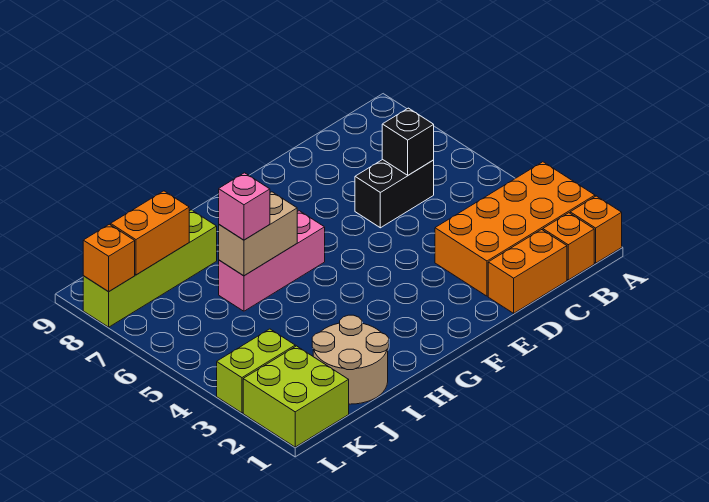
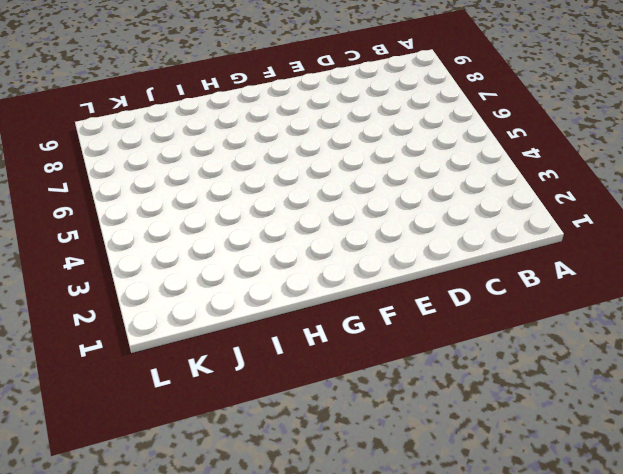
none -> orange 1x1 brick [570,196,622,263]
none -> orange 2x4 brick [435,162,595,296]
none -> orange 1x1 brick [543,213,594,280]

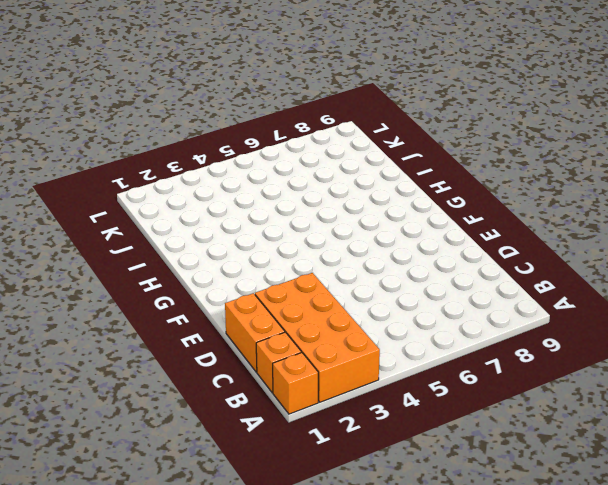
none -> black 1x2 brick [355,160,434,228]
none -> pink 1x3 brick [219,211,325,311]
none -> tan 2x2 round brick [312,315,389,404]

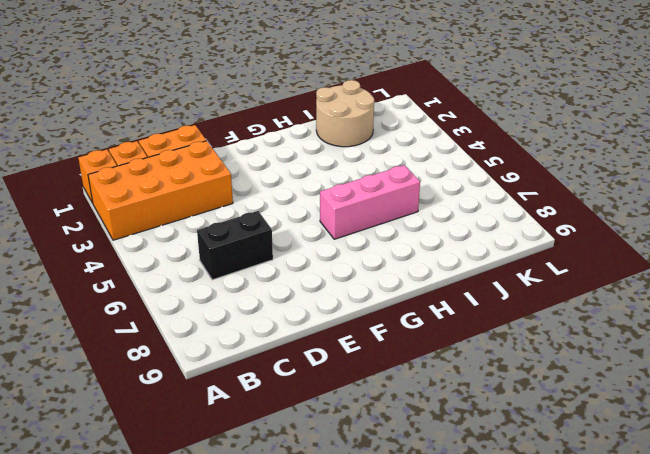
none -> lime 1x4 brick [83,210,217,327]
none -> lime 2x2 brick [243,346,349,447]
none -> lime 1x2 brick [217,329,295,413]

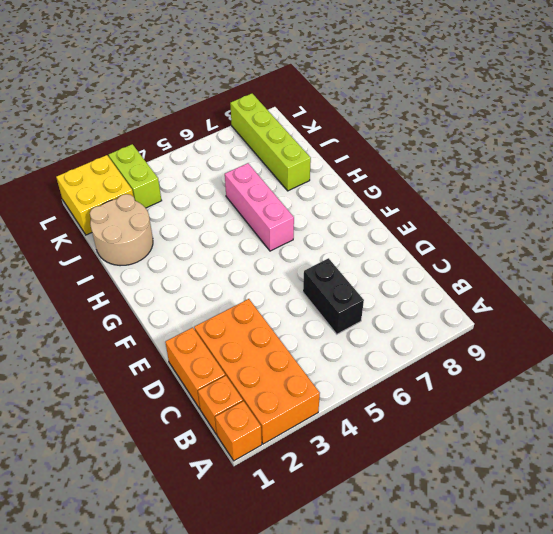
yellow 2x2 brick [56,155,134,235] -> lime 2x2 brick [243,346,349,447]
none -> black 1x1 brick [382,108,434,175]
none -> tan 1x2 brick [219,192,297,276]
none -> orange 1x2 brick [111,191,189,275]

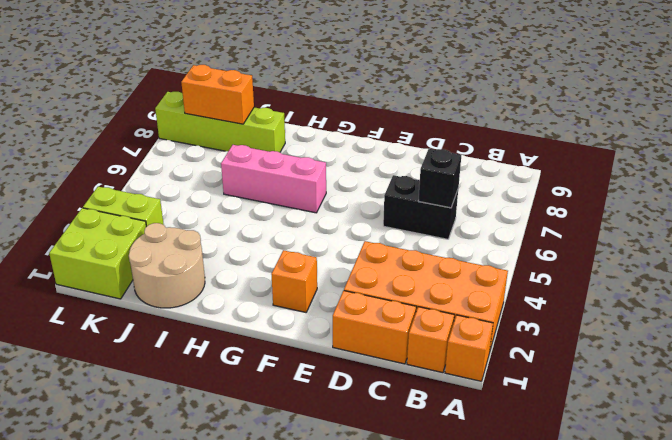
orange 1x1 brick [271,250,317,312] -> orange 1x1 brick moved to [83,224,135,292]
none -> tan 1x2 brick [219,192,297,276]
none -> pink 1x1 brick [219,173,270,240]

